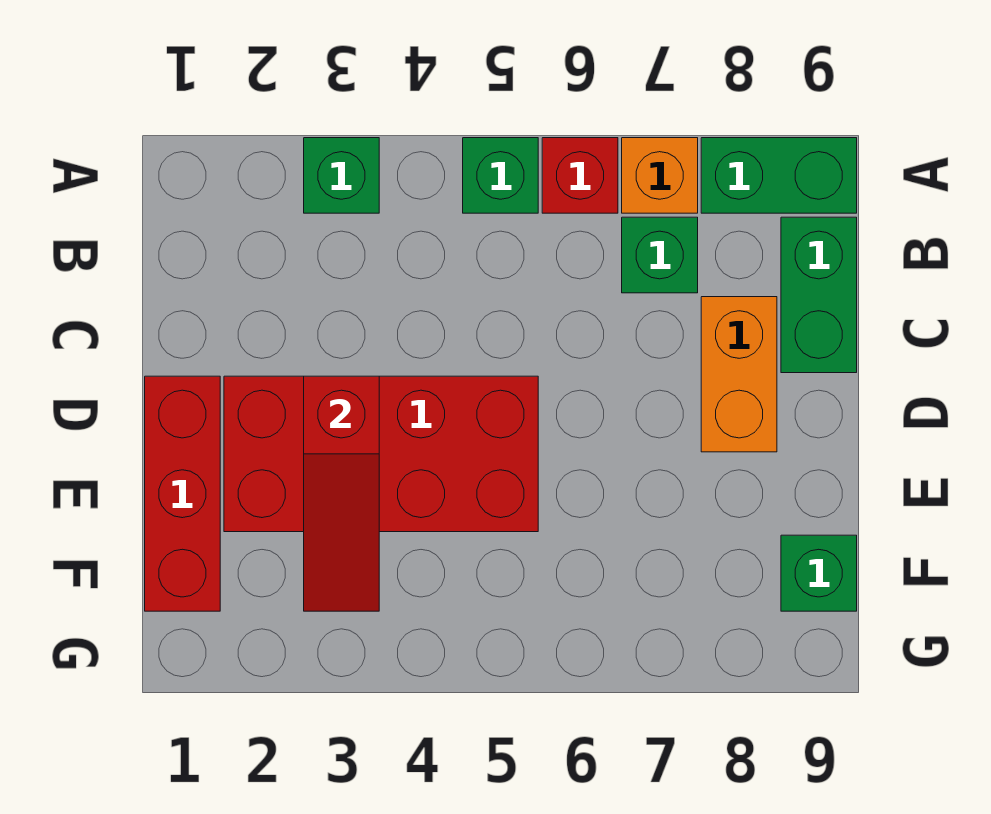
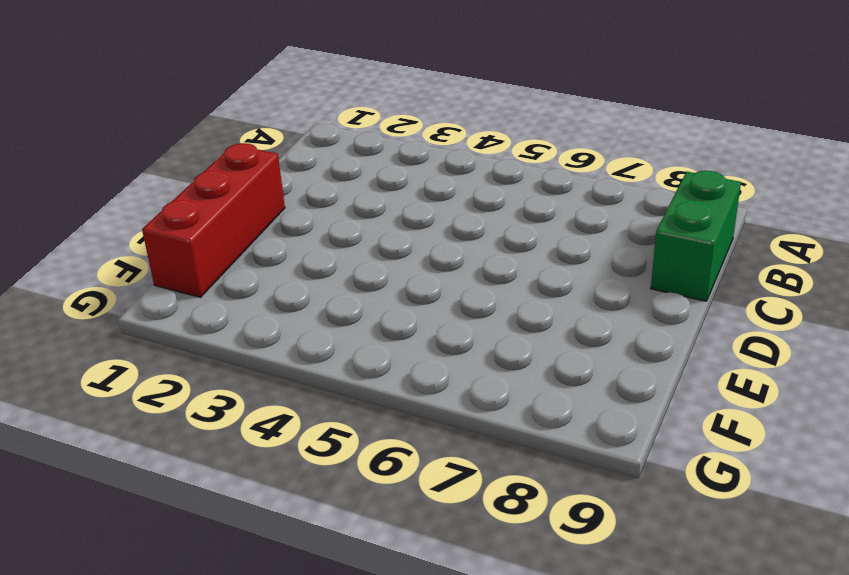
none -> green 1x1 brick [304,138,379,213]
none -> green 1x1 brick [463,138,538,213]
none -> red 1x1 brick [542,138,618,213]

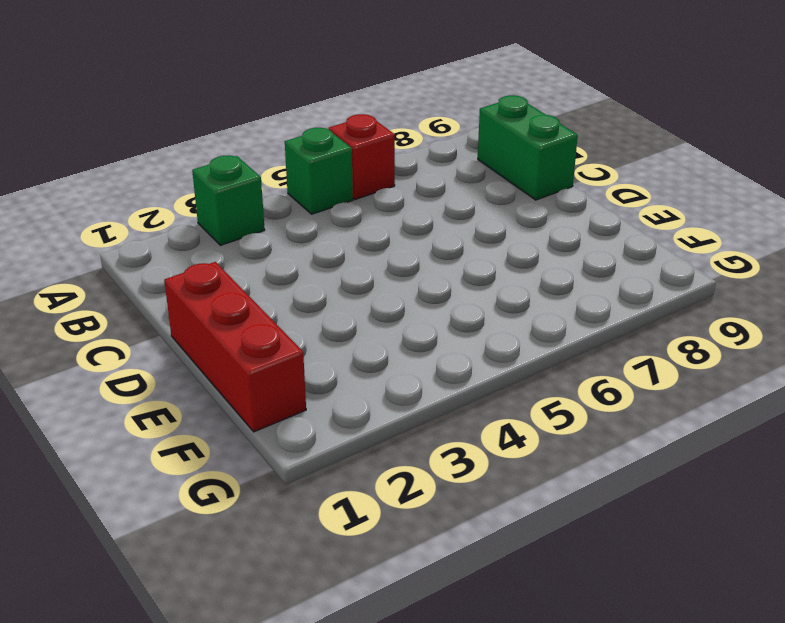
none -> orange 1x1 brick [622,138,698,213]
none -> green 1x2 brick [701,138,857,213]
none -> green 1x1 brick [622,217,698,293]

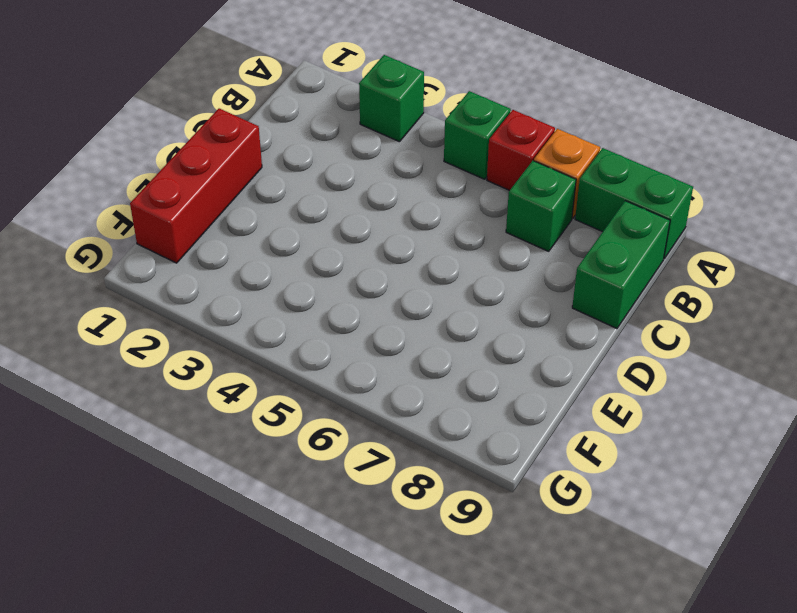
none -> orange 1x2 brick [701,297,777,452]
none -> red 2x4 brick [224,376,538,532]
none -> green 1x1 brick [781,535,857,611]

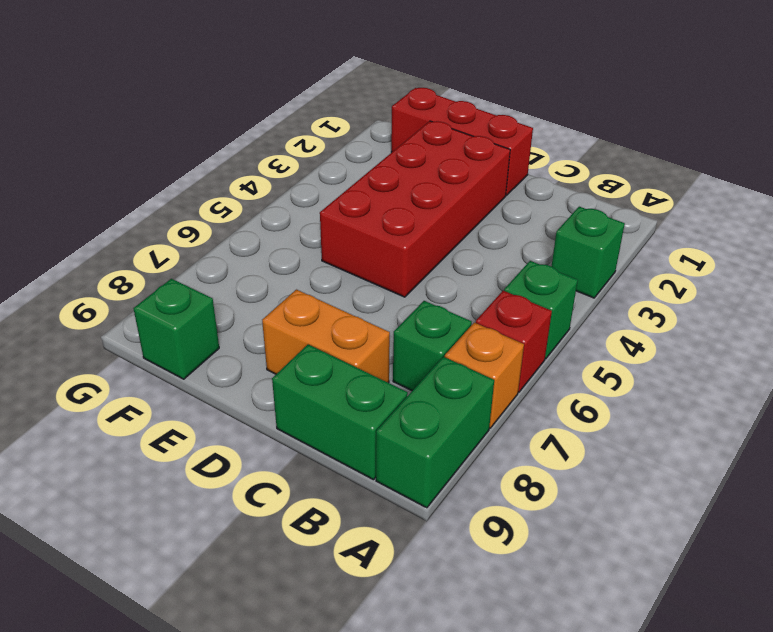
none -> red 1x3 slope [304,376,379,611]

